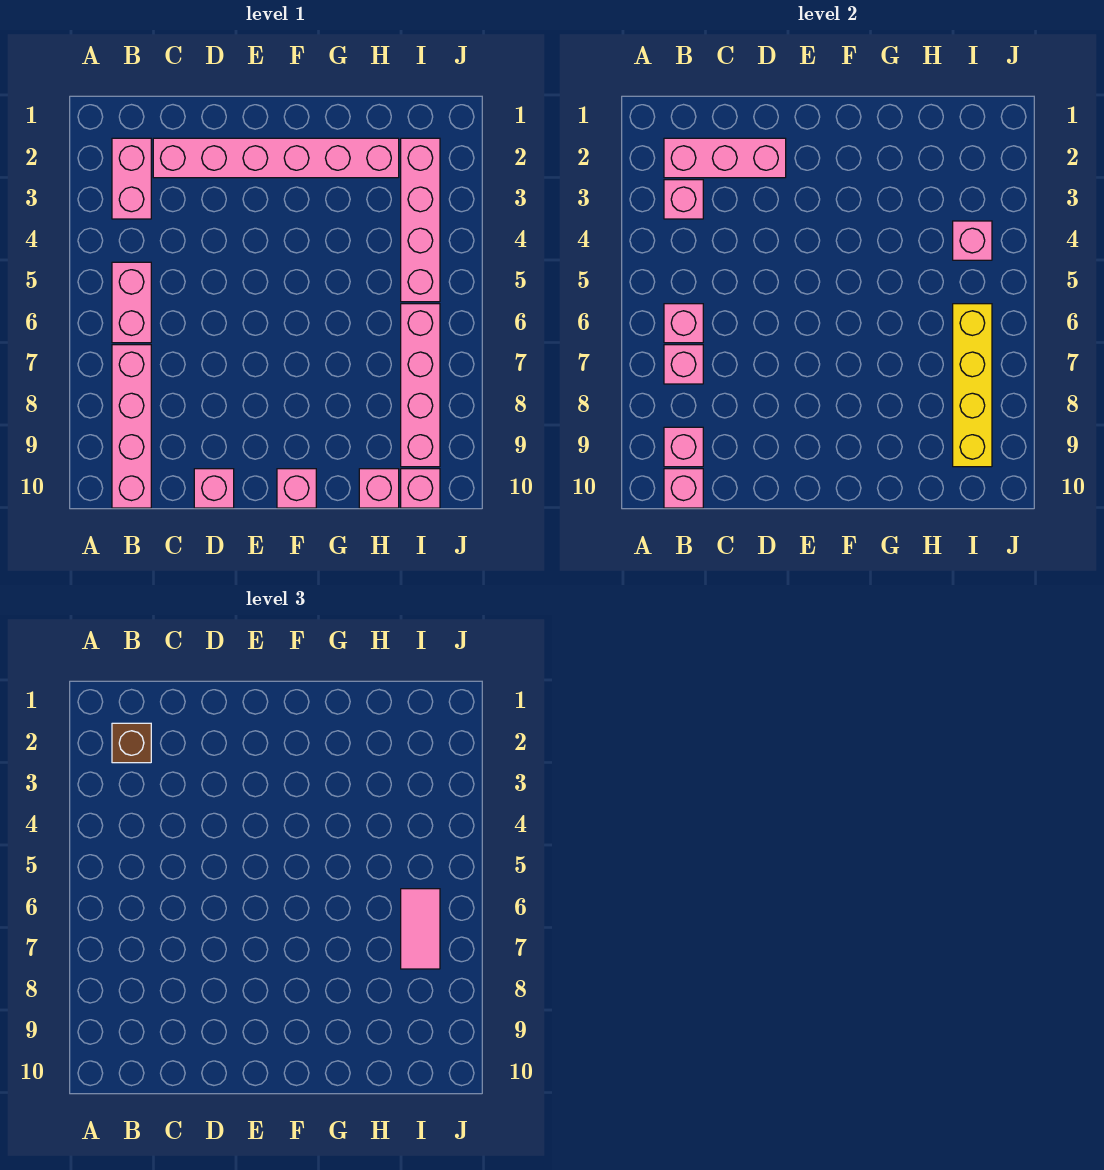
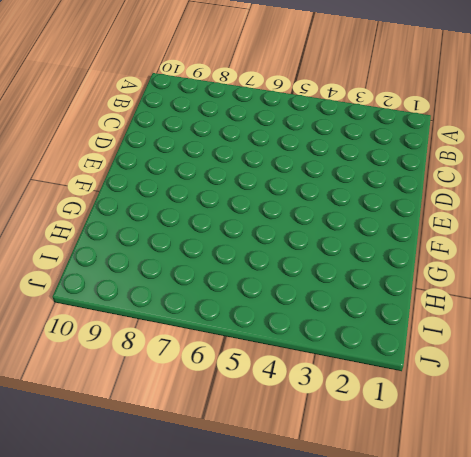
none -> pink 1x2 brick [112,138,151,219]
none -> pink 1x2 brick [112,262,151,343]
none -> pink 1x4 brick [112,345,151,508]

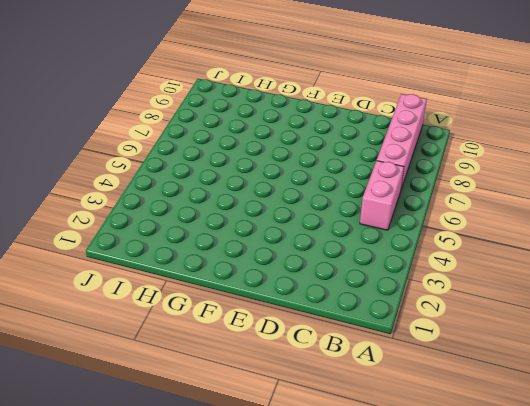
none -> pink 1x2 brick [112,138,151,219]
none -> pink 1x6 brick [153,138,399,178]
none -> pink 1x1 brick [194,469,234,508]

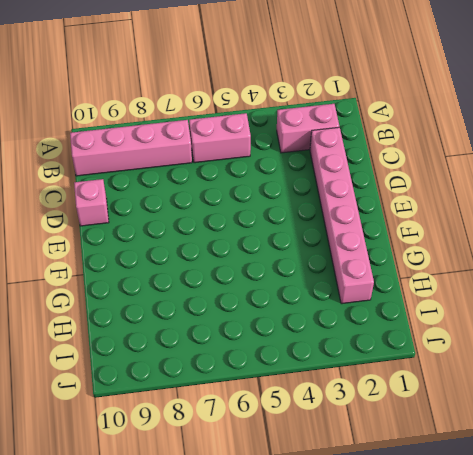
none -> pink 1x1 brick [277,469,316,508]
none -> pink 1x1 brick [359,469,399,508]
none -> pink 1x4 brick [401,138,440,302]

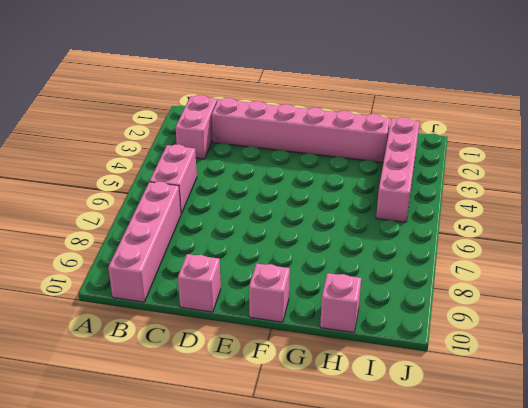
none -> pink 1x4 brick [401,304,440,467]
none -> pink 1x1 brick [401,469,440,508]
none -> pink 1x3 brick [664,138,786,178]

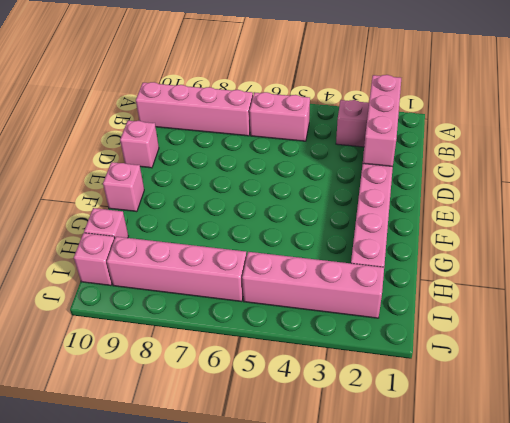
none -> pink 1x1 brick [664,180,703,219]
none -> pink 1x1 brick [664,304,703,343]
none -> pink 1x1 brick [664,345,703,384]

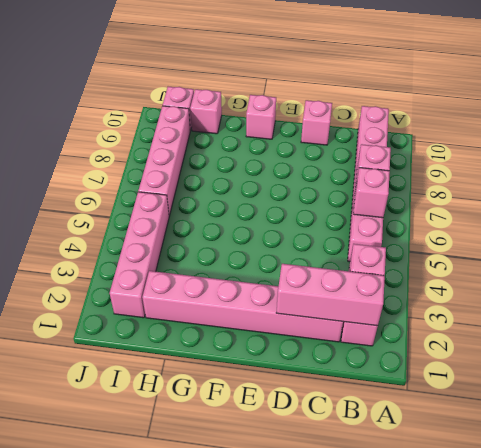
none -> pink 1x1 brick [664,427,703,467]
none -> pink 1x1 brick [664,469,703,508]
none -> pink 1x1 brick [953,221,992,260]

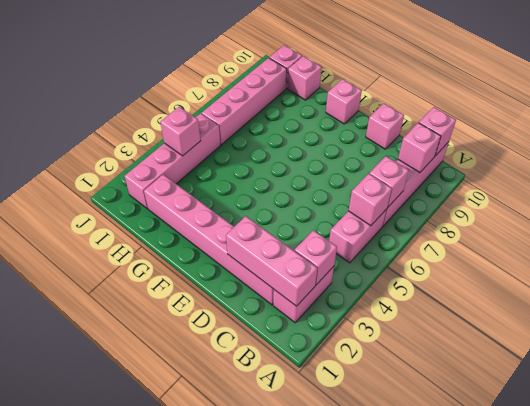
none -> yellow 1x4 brick [953,304,992,467]
none -> brown 1x1 brick [112,723,151,763]
none -> pink 1x2 tile [401,889,440,969]

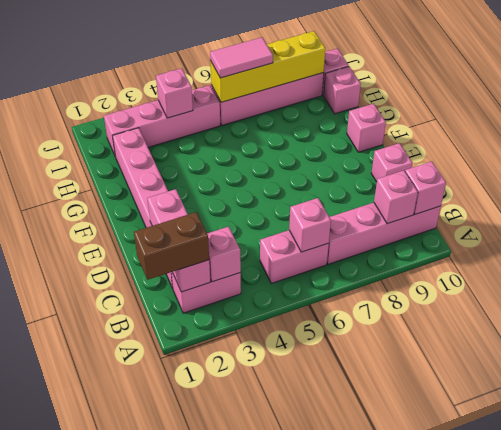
brown 1x2 brick [134,212,209,280] -> brown 1x1 brick [112,723,151,763]
none -> pink 1x1 brick [664,345,703,384]

